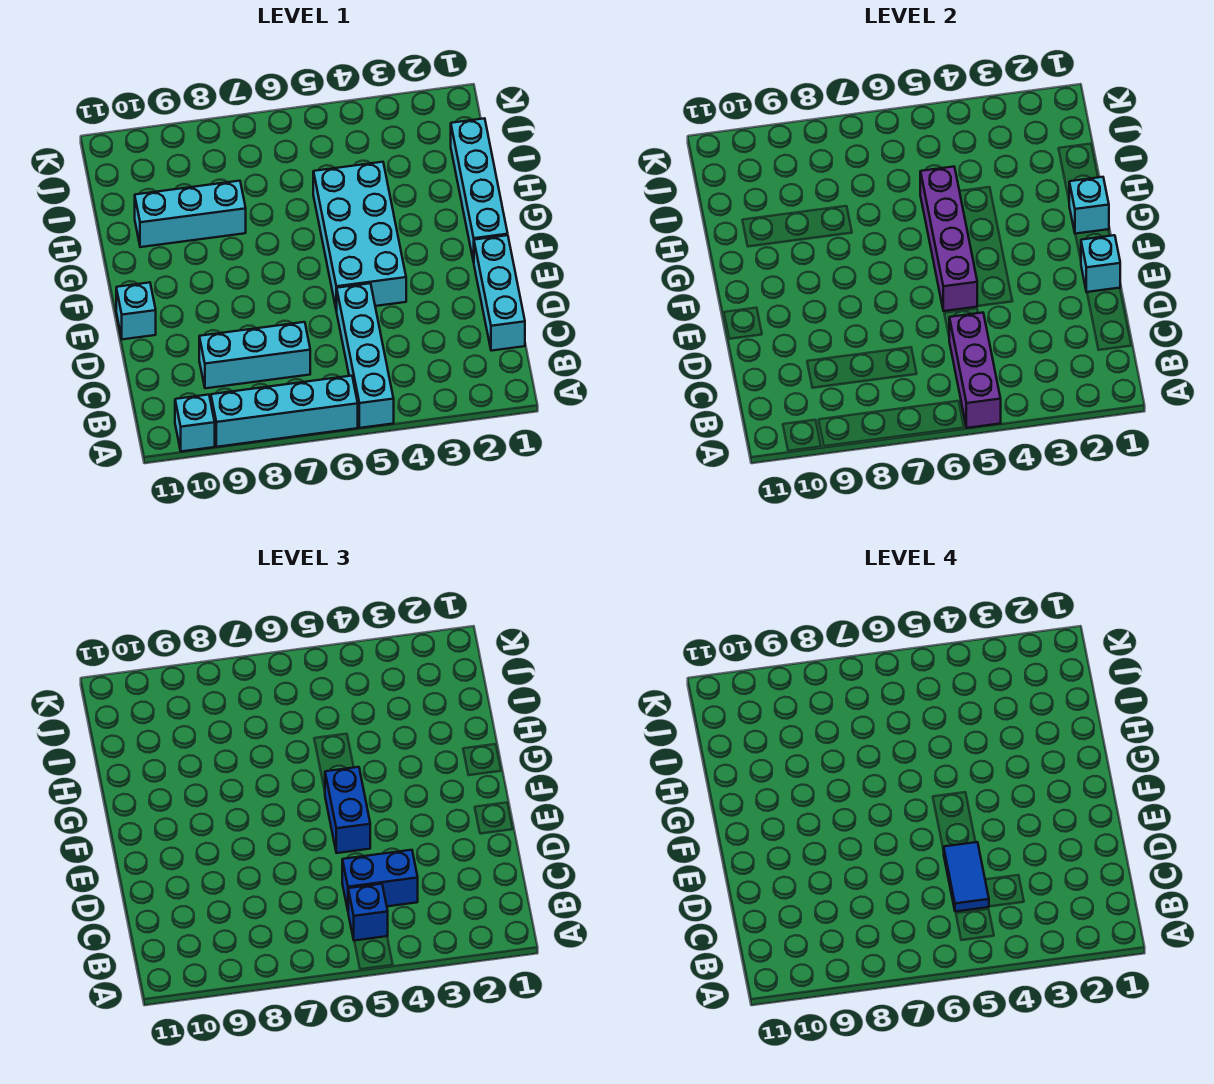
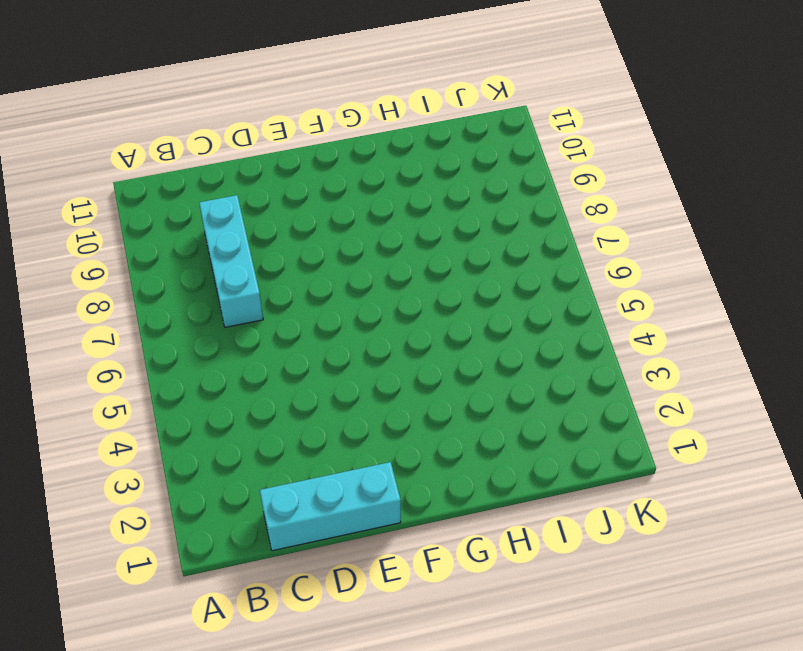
none -> cyan 1x4 brick [337,283,394,428]
none -> cyan 1x4 brick [211,376,358,447]
none -> cyan 1x1 brick [175,395,215,452]

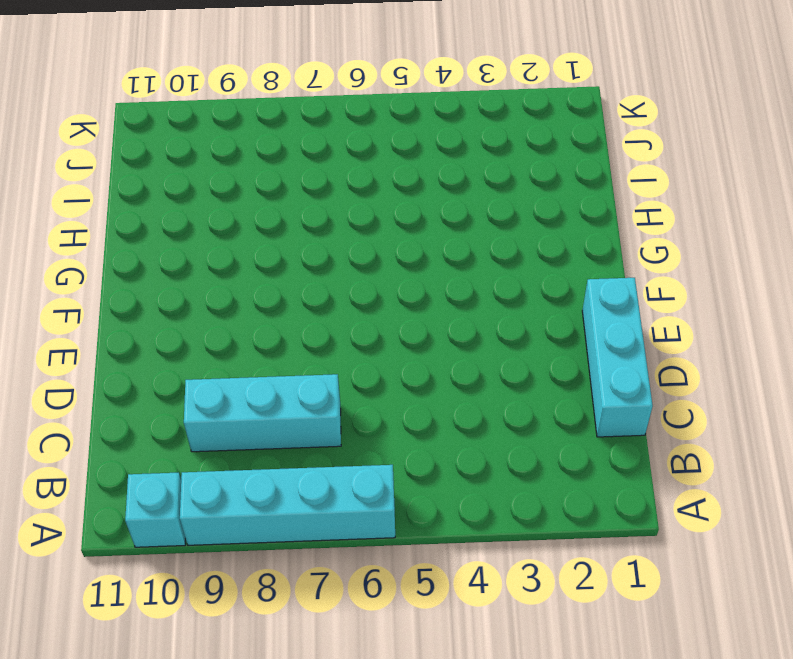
none -> cyan 1x4 brick [337,283,394,428]
none -> cyan 2x4 brick [313,162,406,311]
none -> cyan 1x1 brick [116,282,156,339]

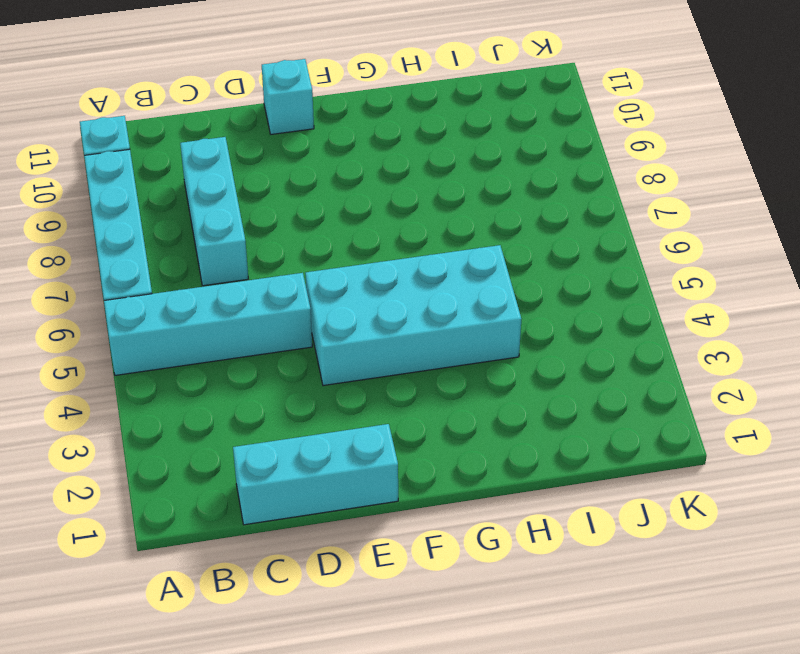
none -> cyan 1x4 brick [451,118,508,262]
none -> cyan 1x3 brick [135,181,246,247]
none -> purple 1x3 brick [949,313,1001,428]

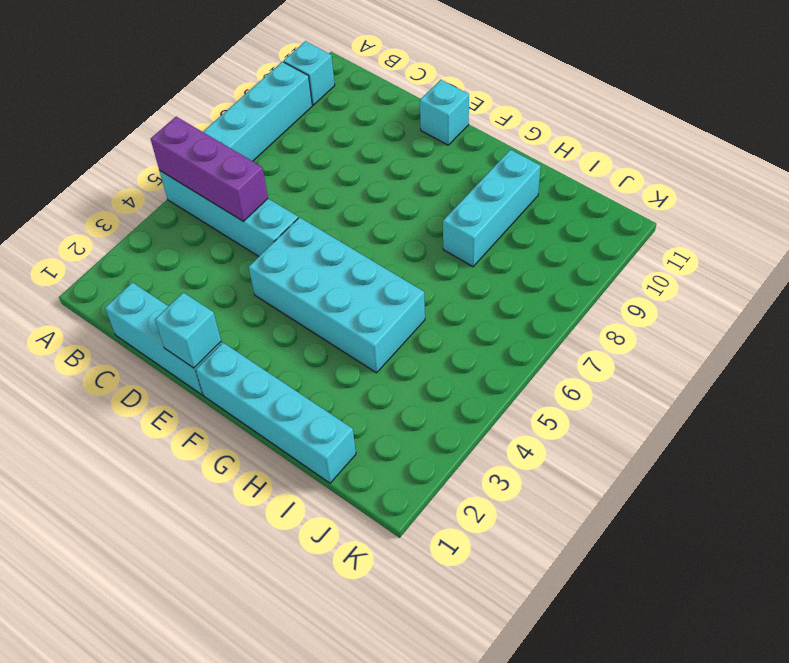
none -> cyan 1x3 brick [199,322,310,388]
none -> purple 1x4 brick [920,167,977,311]
none -> cyan 1x1 brick [1069,177,1109,234]

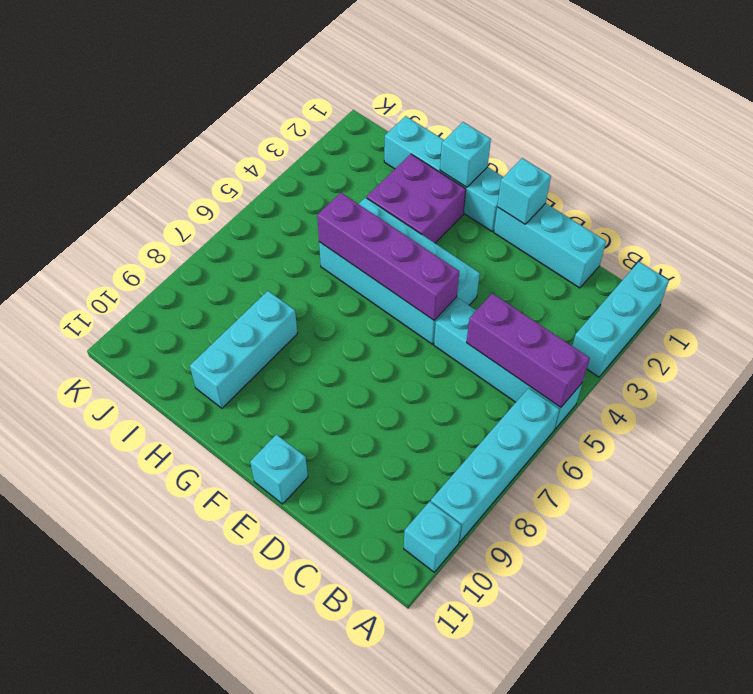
cyan 1x3 brick [572,262,669,377] -> cyan 1x3 brick moved to [199,322,310,388]
purple 2x2 brick [367,154,466,243] -> none
none -> blue 1x1 brick [348,884,388,941]
none -> blue 1x2 brick [342,850,418,910]
none -> blue 1x2 brick [325,767,370,853]

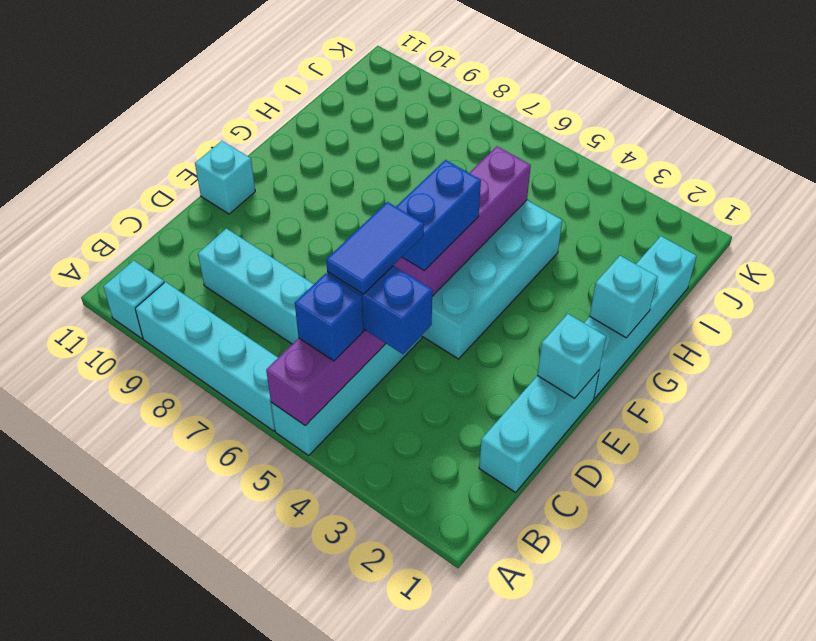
none -> cyan 1x3 brick [135,181,246,247]

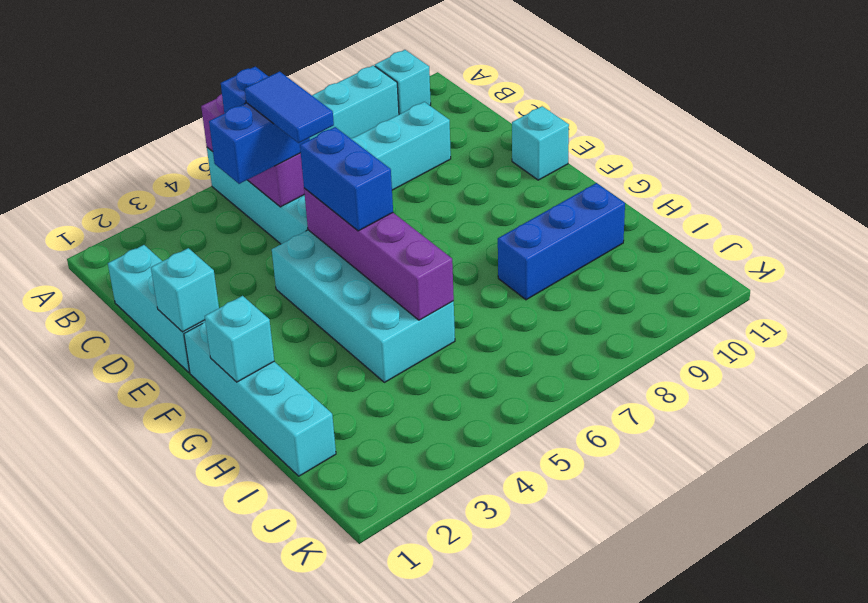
blue 1x3 brick [498,183,625,300] -> cyan 1x3 brick [135,181,246,247]

